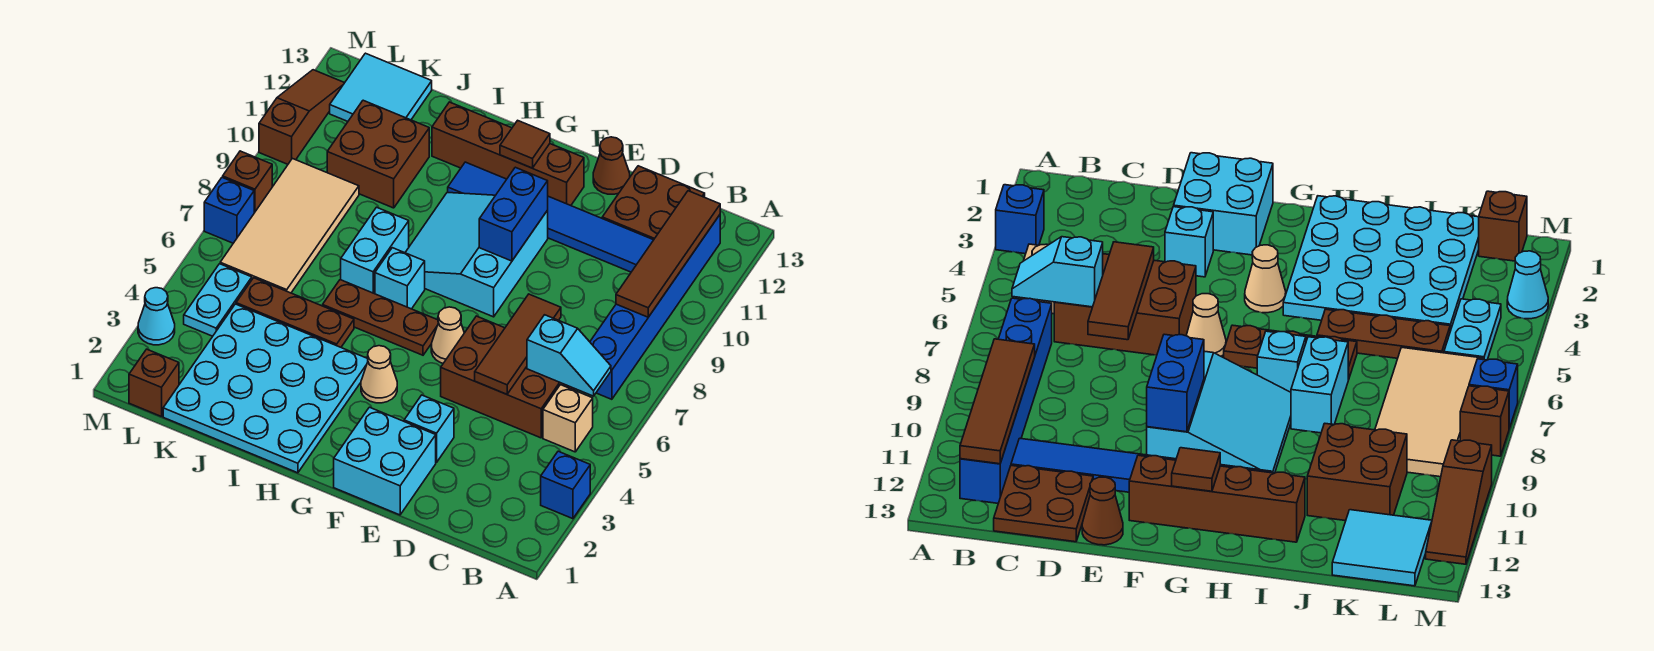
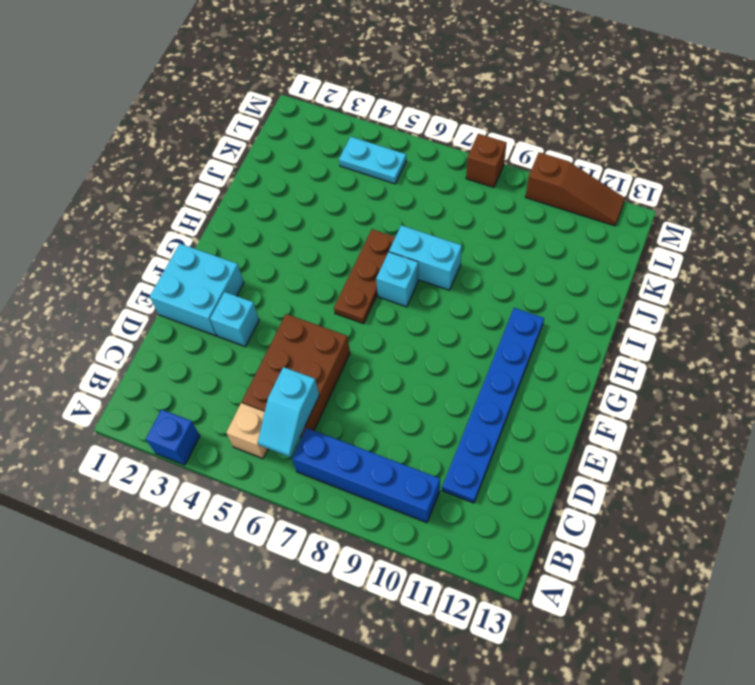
blue 1x4 brick [292,428,440,523] -> blue 1x6 brick [590,215,720,399]
blue 1x6 plate [442,308,544,503] -> blue 1x6 tile [448,162,653,272]
none -> brown 2x2 plate [602,166,705,240]
none -> brown 1x1 cone [593,137,630,194]
none -> tan 1x1 cone [431,307,464,363]
none -> cyan 3x3 slope [405,192,548,317]

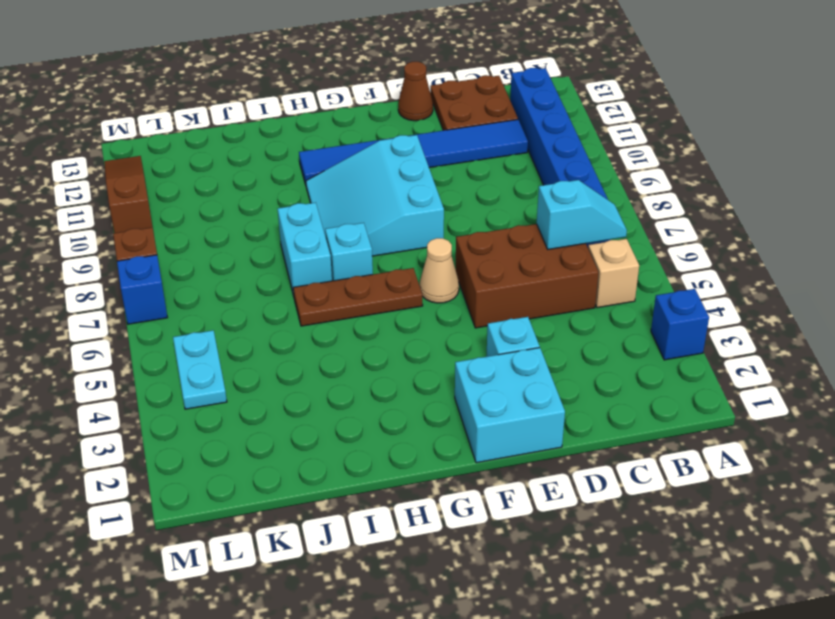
none -> brown 1x4 brick [432,102,584,206]
none -> tan 1x1 cone [361,346,397,403]
none -> cyan 4x4 plate [163,304,368,473]
none -> brown 1x3 plate [236,278,354,347]

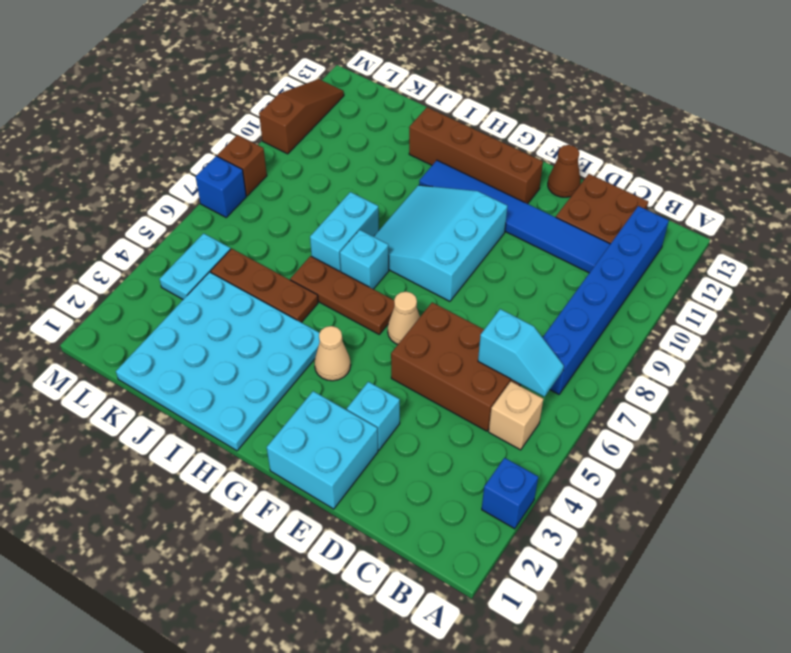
none -> brown 2x2 brick [327,100,429,208]
none -> tan 2x4 tile [220,159,359,293]
none -> cyan 2x2 tile [330,53,432,121]
none -> brown 1x1 brick [129,349,179,417]

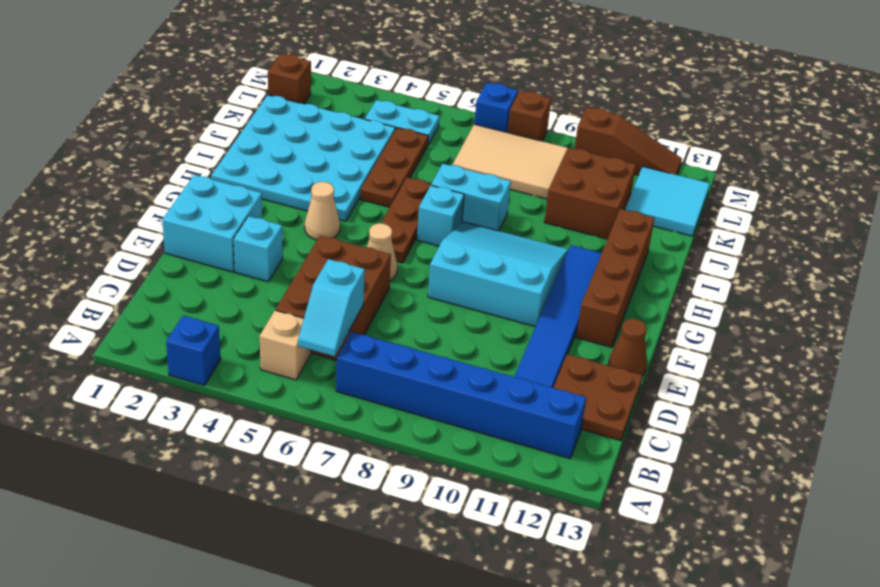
tan 2x3 tile [453,124,567,199] -> tan 2x4 tile [220,159,359,293]
none -> cyan 1x1 cone [138,288,175,345]
none -> brown 1x4 tile [616,191,720,317]
none -> brown 1x3 tile [475,294,561,394]
none -> blue 1x2 brick [479,167,548,261]

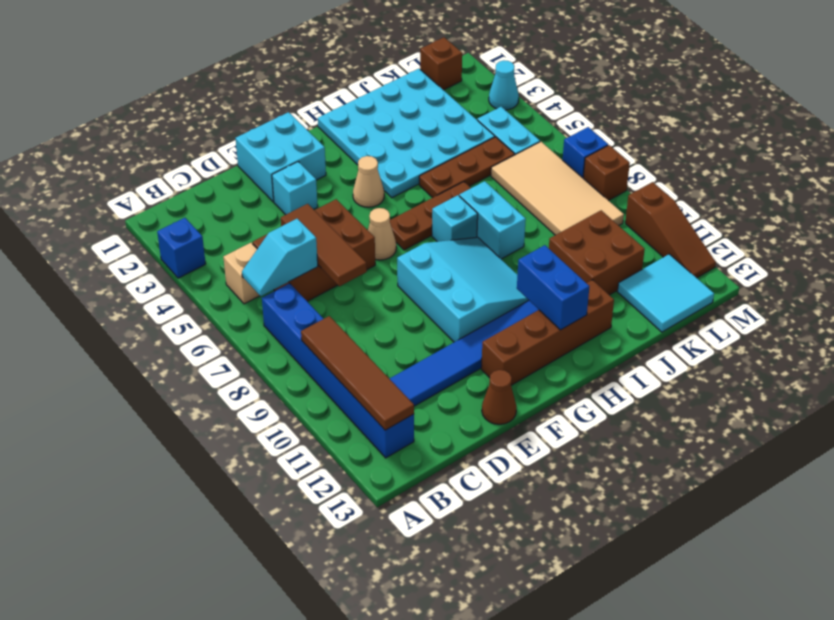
blue 1x2 brick [517,245,589,330] -> blue 1x2 brick moved to [479,167,548,261]
none -> brown 2x2 plate [602,166,705,240]
none -> brown 1x1 tile [500,120,550,168]

